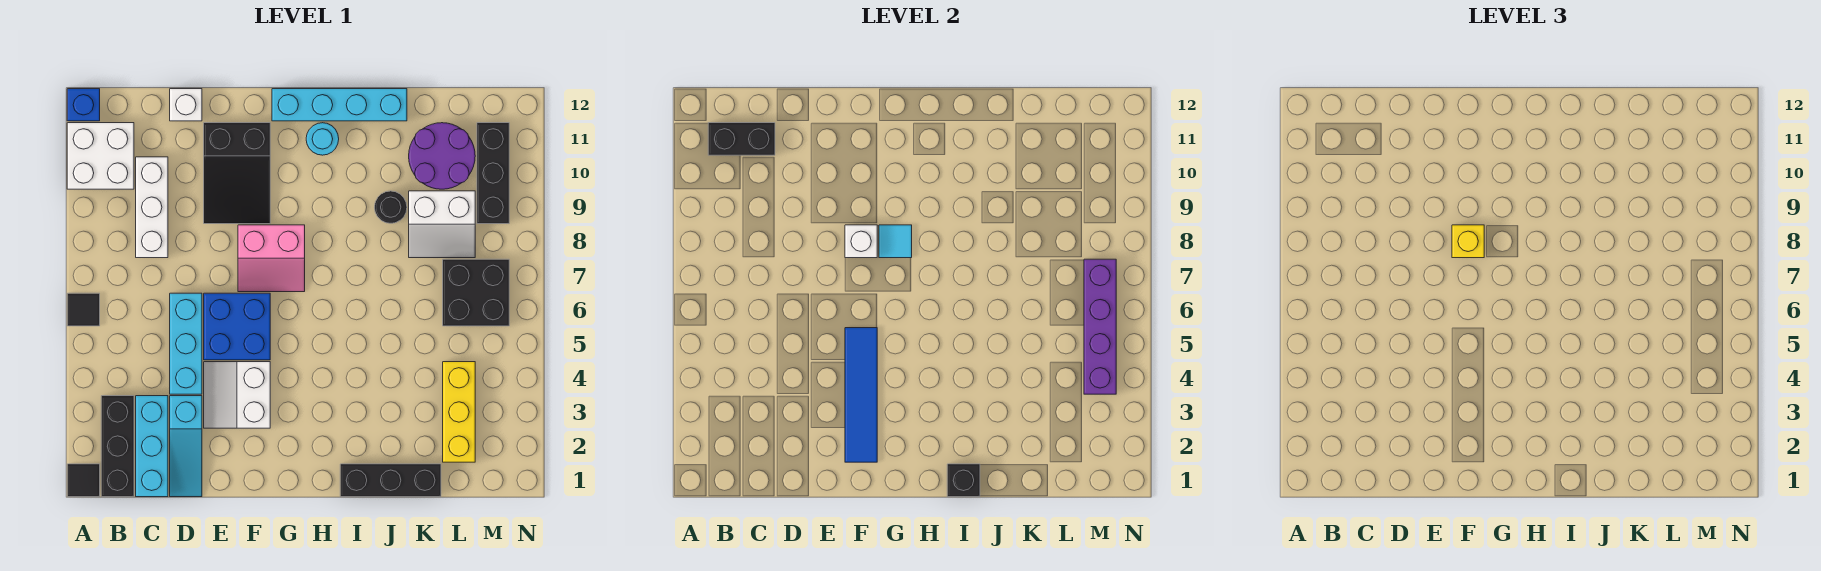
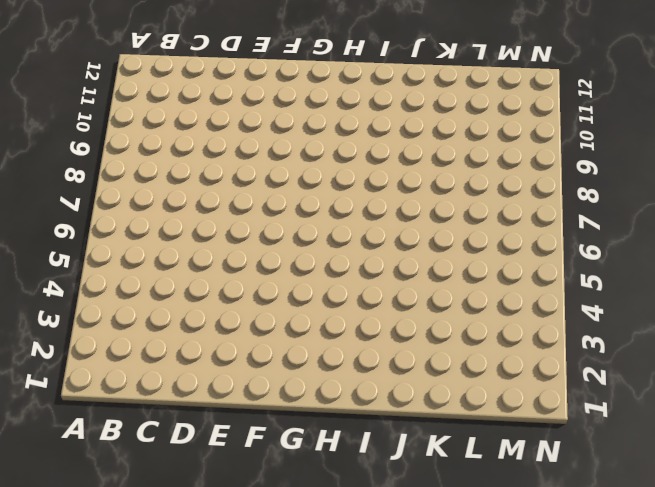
none -> black 1x1 tile [67,464,100,497]
none -> black 1x1 tile [67,293,100,326]
none -> white 2x2 brick [67,123,134,189]
none -> blue 1x1 brick [67,89,100,121]

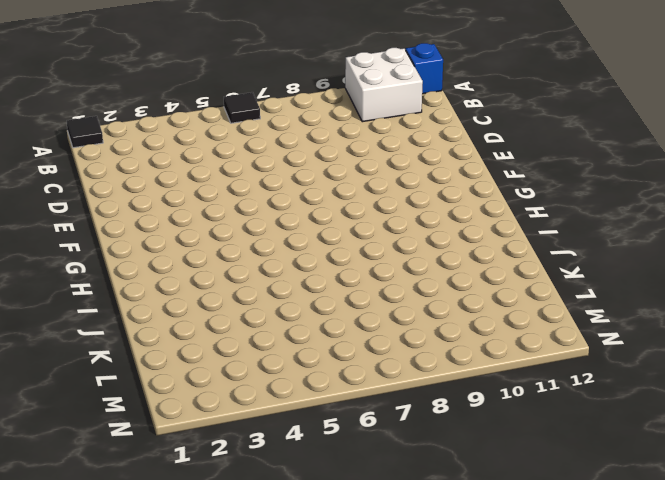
none -> black 1x3 brick [101,396,134,497]
none -> cyan 1x3 brick [136,396,168,497]
none -> white 1x3 brick [136,157,168,258]
none -> cyan 1x3 slope [170,396,202,497]

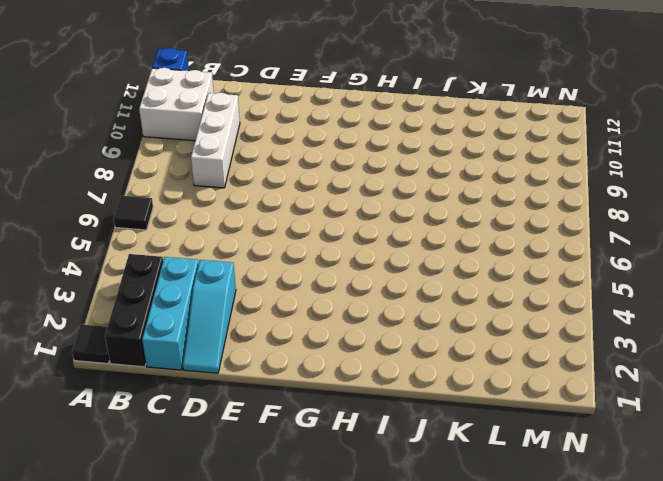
none -> cyan 1x3 brick [170,293,202,394]
none -> white 1x1 brick [170,89,202,121]
none -> white 2x2 slope [204,362,270,428]
none -> blue 2x2 brick [204,293,270,360]

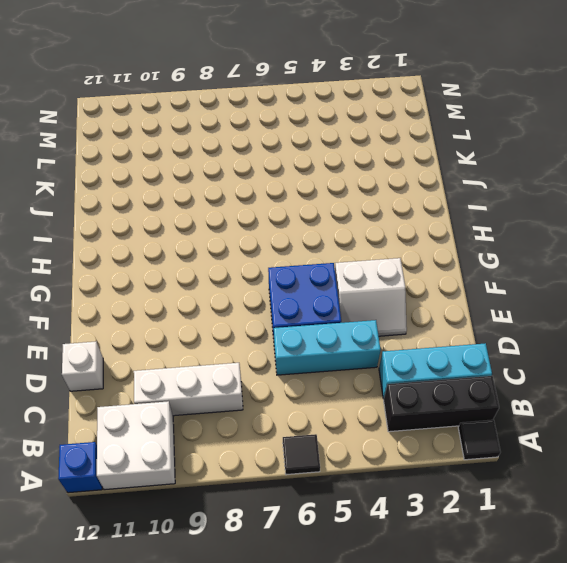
none -> cyan 1x3 slope [170,396,202,497]
none -> black 2x3 slope [204,123,270,224]
none -> pink 2x2 slope [238,225,305,292]
none -> cyan 1x4 brick [272,89,407,121]

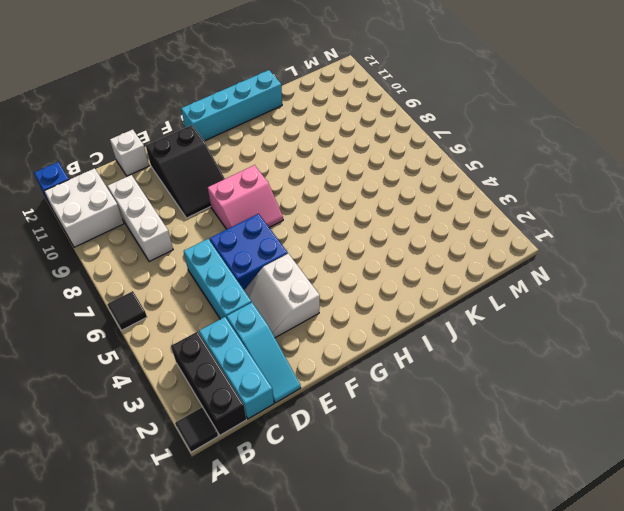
none -> cyan 1x1 round brick [306,123,339,155]
none -> black 1x3 brick [340,464,441,497]
none -> black 1x1 round brick [375,191,407,223]
none -> white 2x2 slope [409,191,475,258]

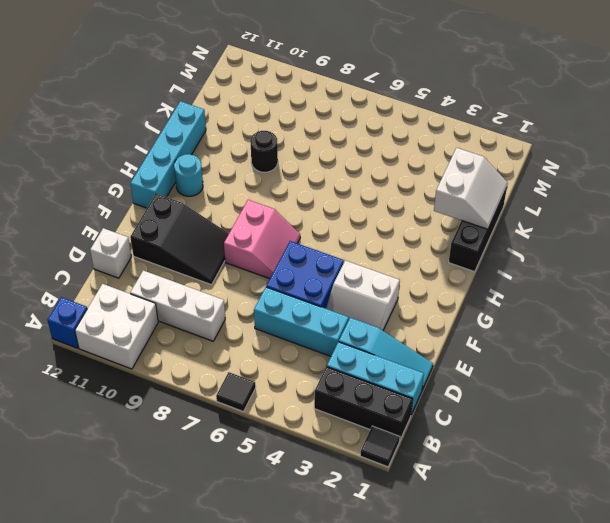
white 2x2 slope [434,148,508,229] -> white 2x2 slope moved to [409,191,475,258]
none -> purple 2x2 round brick [409,123,475,189]
none -> yellow 1x3 brick [443,362,475,462]
none -> black 2x2 brick [443,259,509,326]
none -> black 1x3 brick [477,123,509,224]

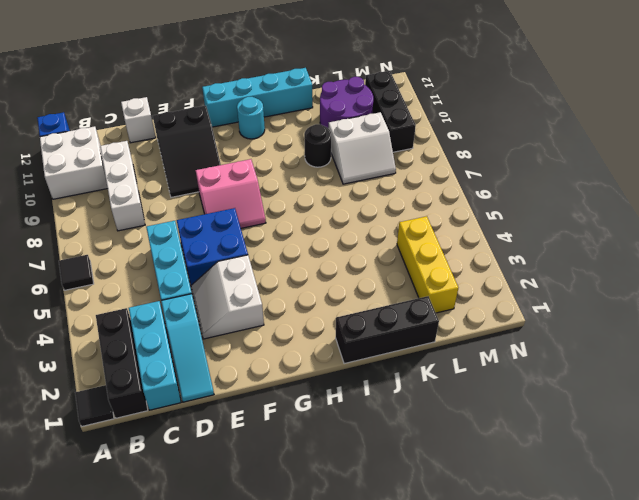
none -> black 2x2 brick [443,259,509,326]
none -> black 1x2 brick [708,123,775,155]
none -> blue 1x4 tile [845,328,877,462]
none -> white 1x1 brick [845,225,877,258]

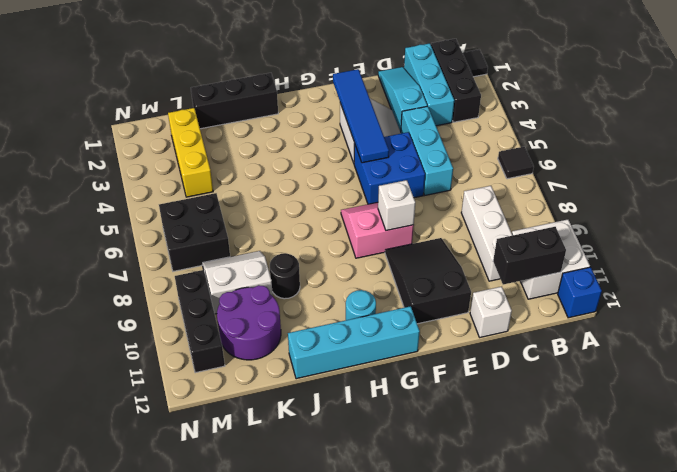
none -> cyan 1x1 tile [879,225,912,258]
none -> black 1x1 brick [947,464,980,497]
none -> purple 1x4 brick [1084,259,1116,394]
none -> yellow 1x1 brick [1452,225,1484,258]

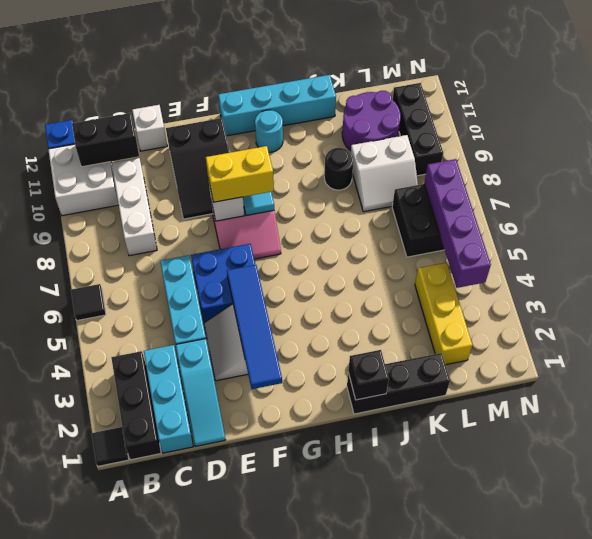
yellow 1x2 brick [206,146,274,202] -> yellow 1x1 brick [1452,225,1484,258]

